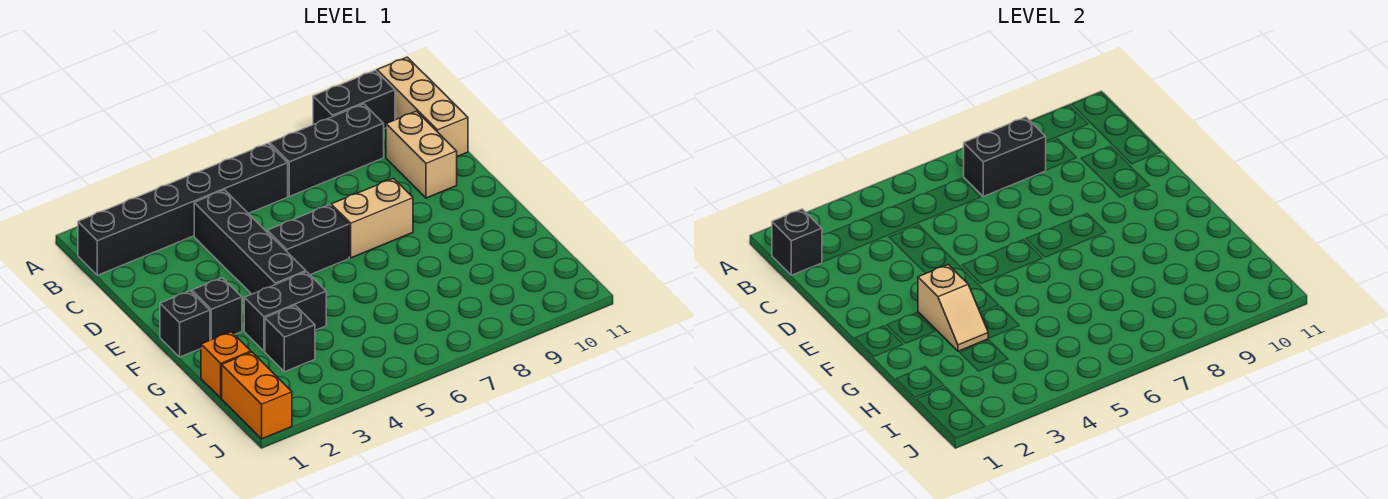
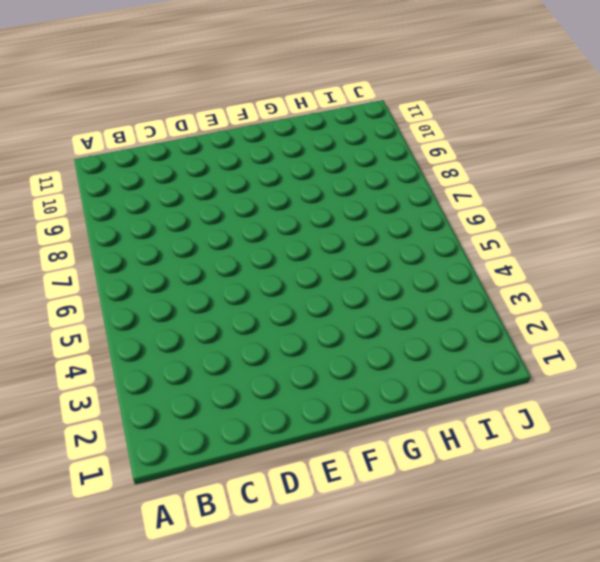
none -> black 1x2 brick [313,70,395,129]
none -> tan 1x3 brick [377,57,468,156]
none -> black 1x6 brick [78,143,288,275]

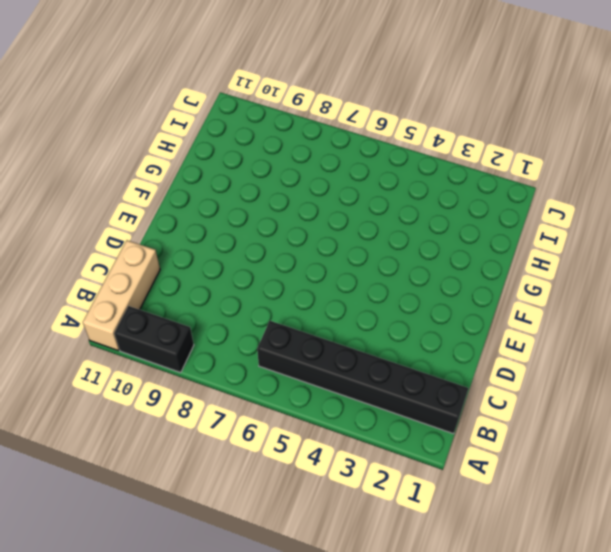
none -> black 1x3 brick [270,104,384,196]
none -> black 1x4 brick [194,190,306,294]
none -> tan 1x2 brick [386,111,457,198]

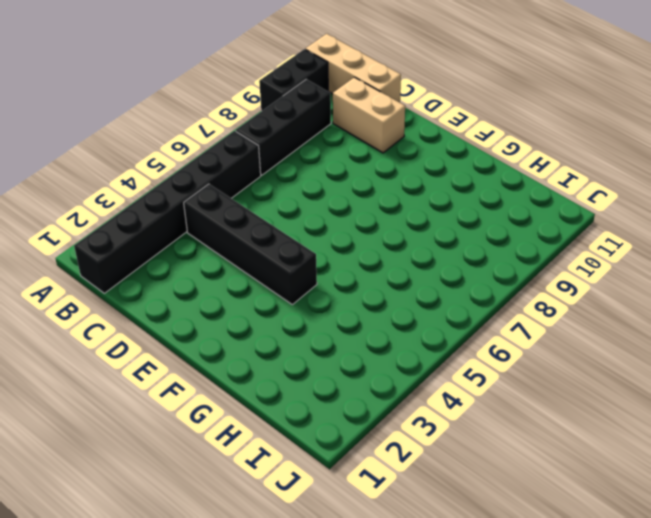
none -> black 1x2 brick [267,205,349,275]
none -> tan 1x2 brick [331,178,413,258]
none -> black 1x1 brick [160,291,210,357]

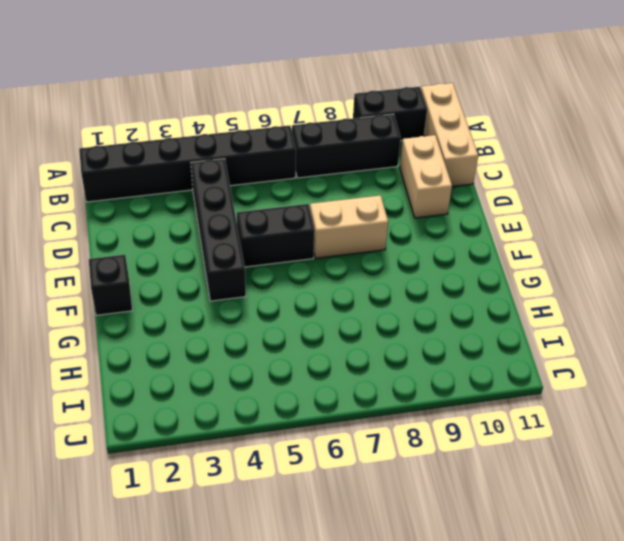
none -> black 1x1 brick [192,278,242,340]
none -> black 1x2 brick [244,272,326,351]
none -> orange 1x1 brick [201,332,251,398]

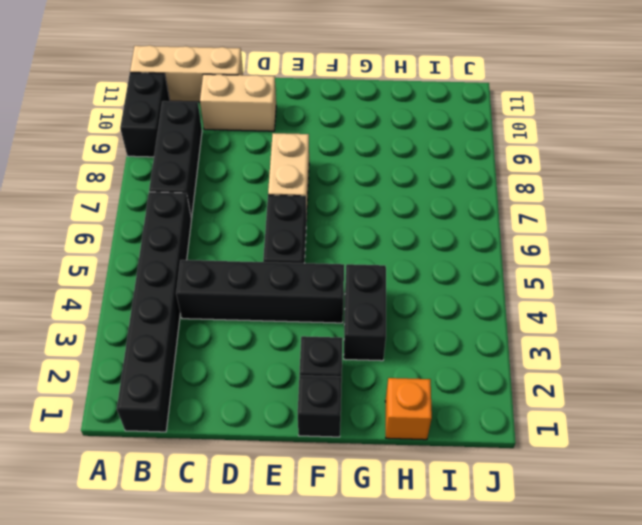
none -> black 1x1 brick [265,305,315,372]
none -> orange 1x2 brick [222,352,292,439]
none -> black 1x1 brick [772,209,822,275]

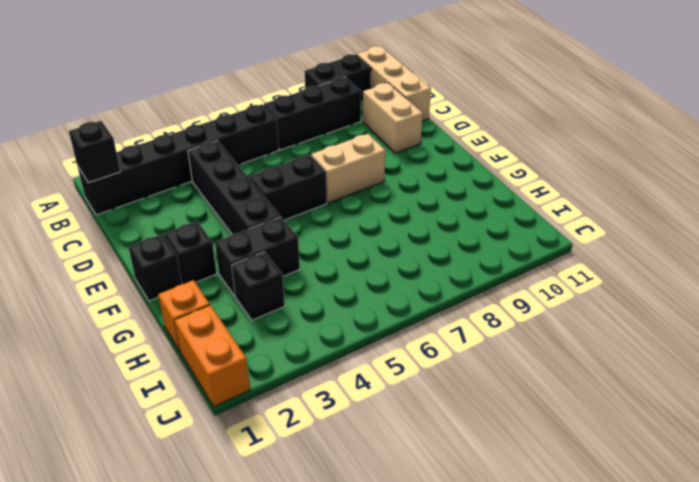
none -> black 1x2 brick [964,117,1046,196]
none -> tan 1x2 slope [918,265,988,351]

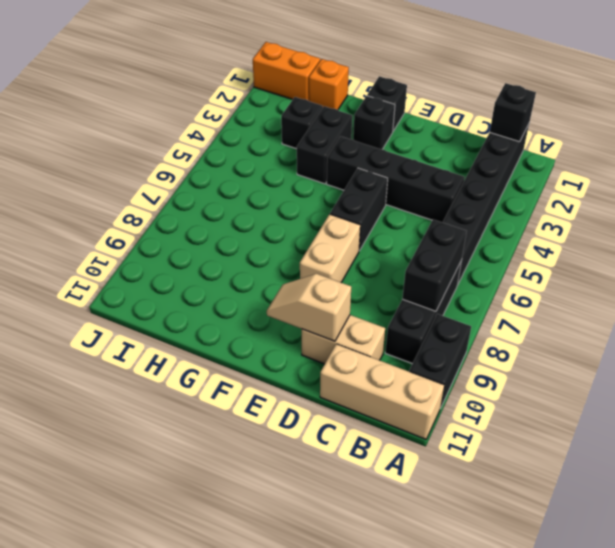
tan 1x2 slope [267,274,351,341] -> tan 1x2 slope moved to [918,265,988,351]

